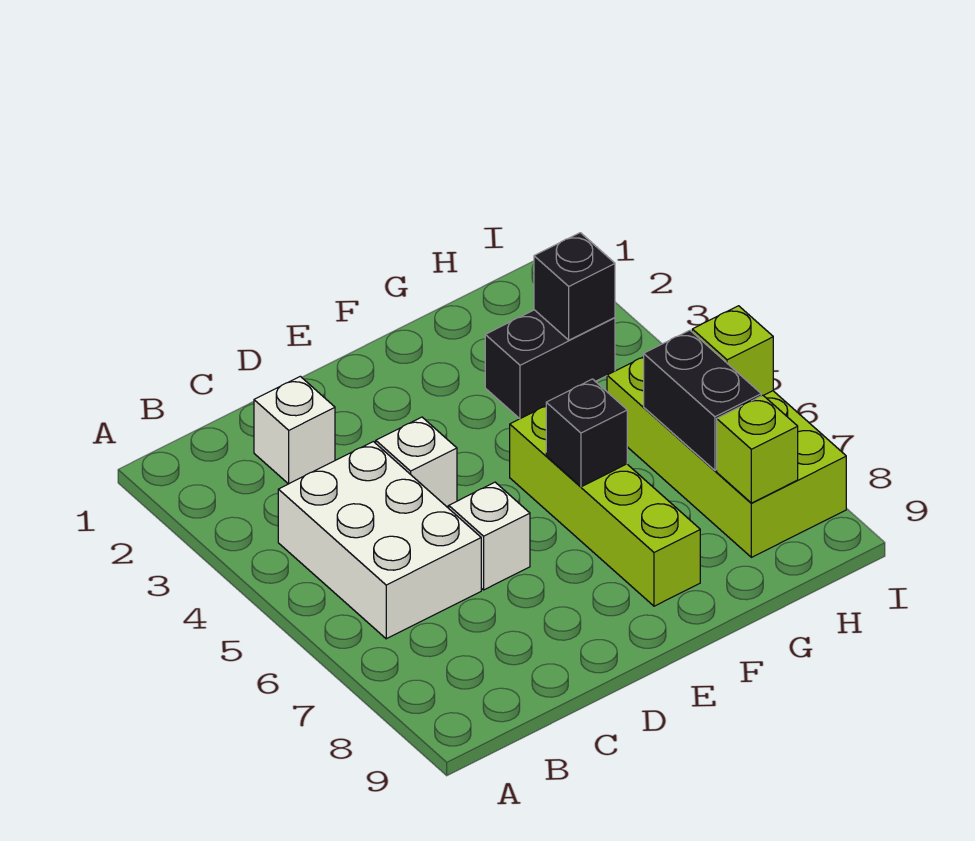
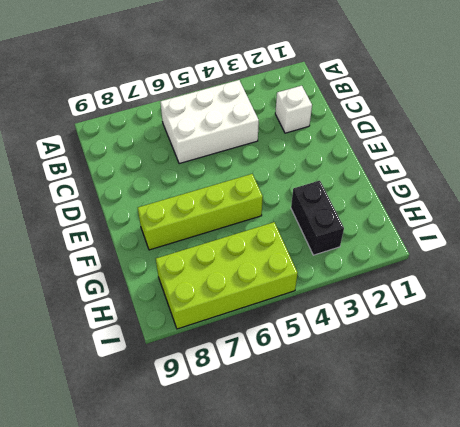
none -> white 1x1 brick [376,417,457,507]
none -> white 1x1 brick [449,482,530,590]
none -> black 1x1 brick [546,379,627,487]

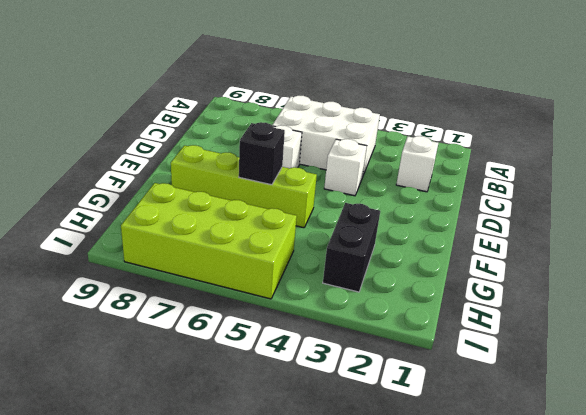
none -> black 1x1 brick [534,233,615,340]
none -> black 1x2 brick [644,330,761,470]
none -> lime 1x1 brick [717,395,798,503]

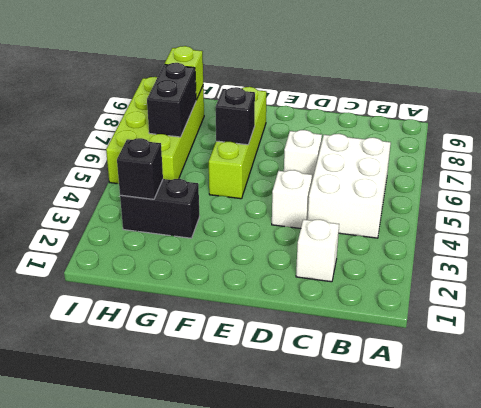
none -> lime 1x1 brick [692,306,773,396]

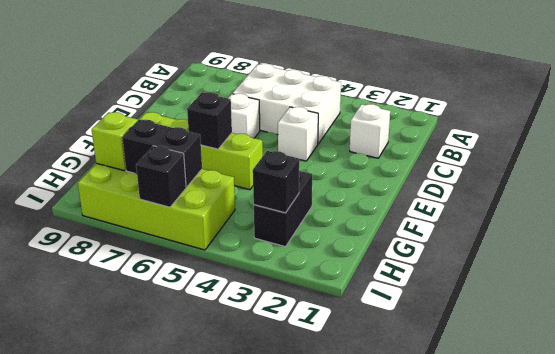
black 1x1 brick [136,146,186,207] -> lime 1x1 brick [692,306,773,396]

